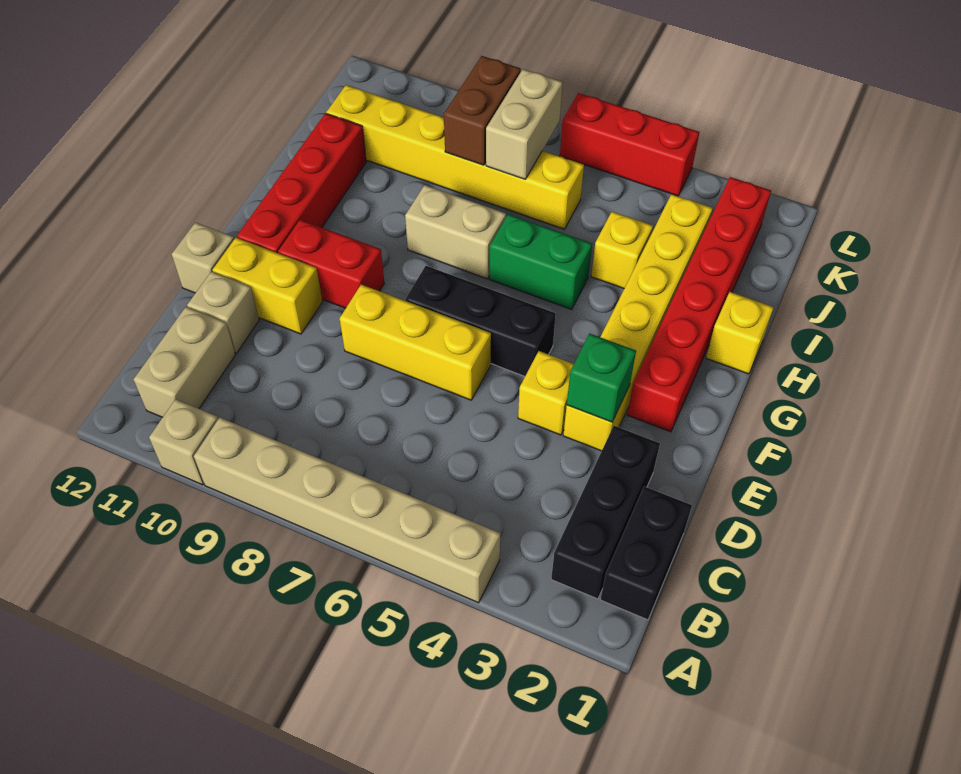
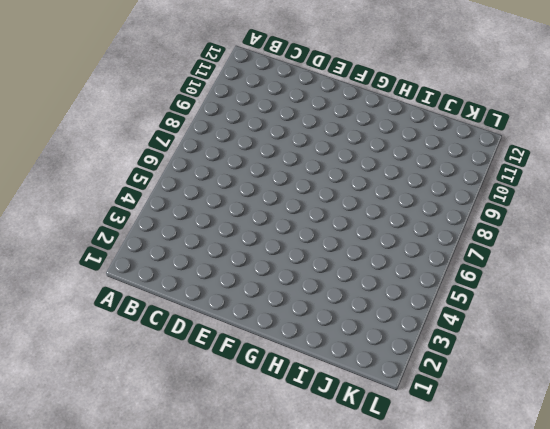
none -> tan 1x6 brick [194,418,500,603]
none -> tan 1x1 brick [149,399,218,485]
none -> black 1x2 brick [601,486,692,620]

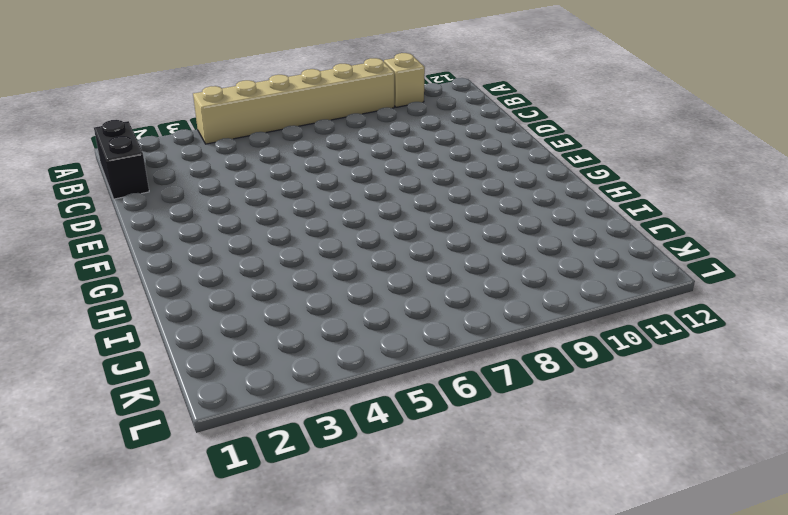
none -> black 1x3 brick [551,426,660,599]
none -> tan 1x2 brick [134,307,235,417]
none -> tan 1x1 brick [187,271,259,353]

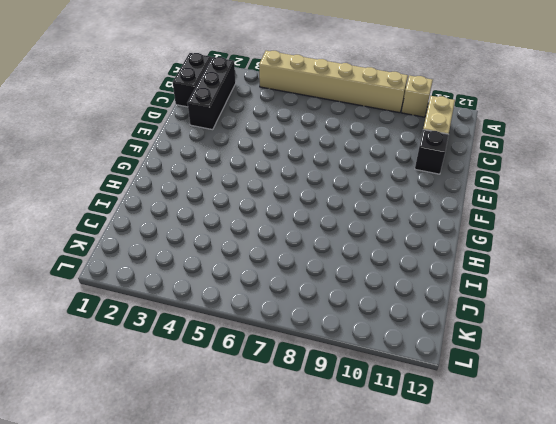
black 1x1 brick [415,130,449,174] -> tan 1x1 brick [187,271,259,353]
none -> yellow 1x6 brick [563,194,713,451]
none -> yellow 1x1 brick [518,351,574,435]
none -> yellow 1x3 brick [340,284,491,400]

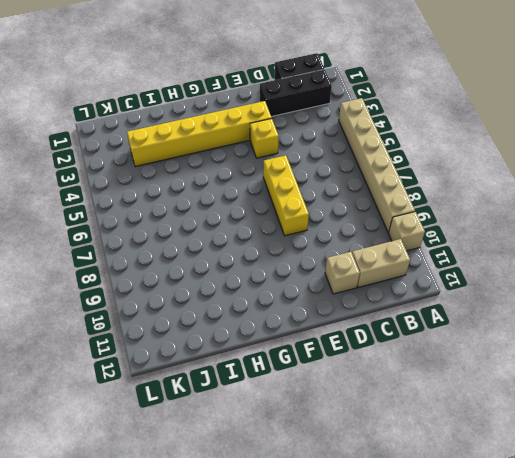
none -> yellow 1x2 brick [213,238,322,334]
none -> tan 1x1 brick [172,222,234,293]
none -> red 1x6 brick [627,177,771,432]

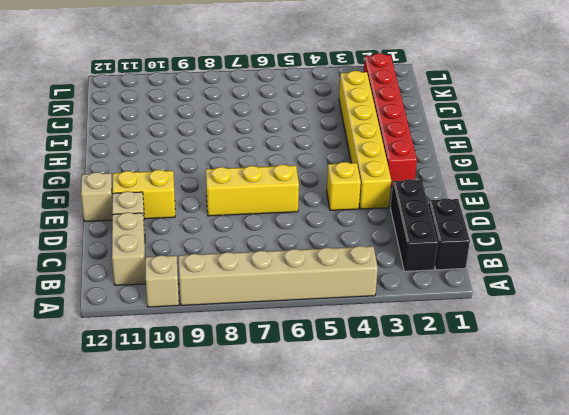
none -> black 1x3 brick [405,266,556,376]
none -> red 1x2 brick [278,220,385,308]
none -> red 1x4 brick [237,113,366,253]

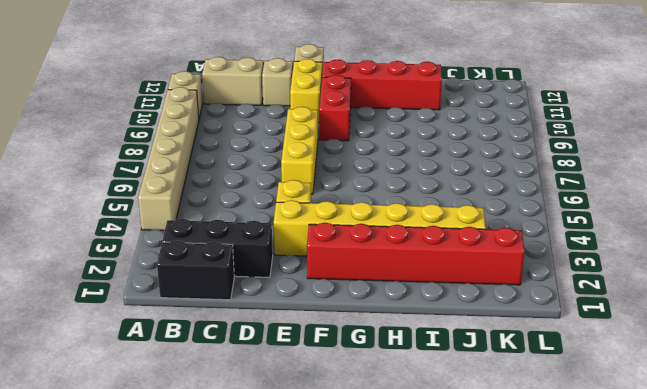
none -> black 1x3 brick [405,266,556,376]
none -> yellow 1x1 brick [706,292,774,374]
none -> green 1x2 brick [489,214,592,310]

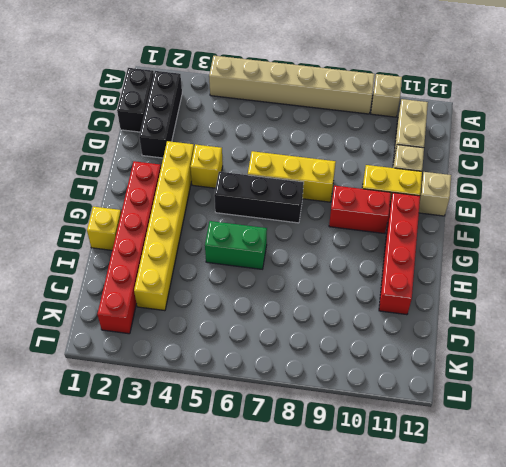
none -> tan 1x2 brick [405,185,506,279]
none -> yellow 1x1 brick [591,212,653,289]
none -> yellow 1x6 brick [326,85,584,229]

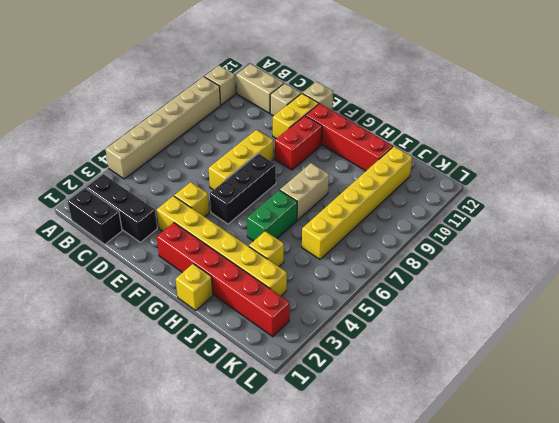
none -> red 1x3 brick [560,93,700,196]
none -> green 1x1 brick [567,333,636,422]
none -> tan 1x2 brick [486,69,563,179]

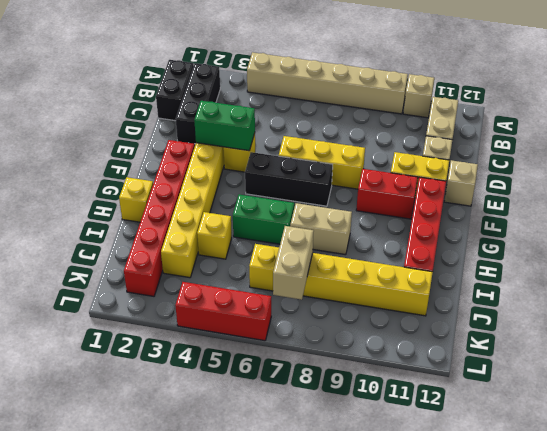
green 1x2 brick [194,101,255,151] -> green 1x1 brick [567,333,636,422]
none -> brown 1x2 brick [444,56,521,165]

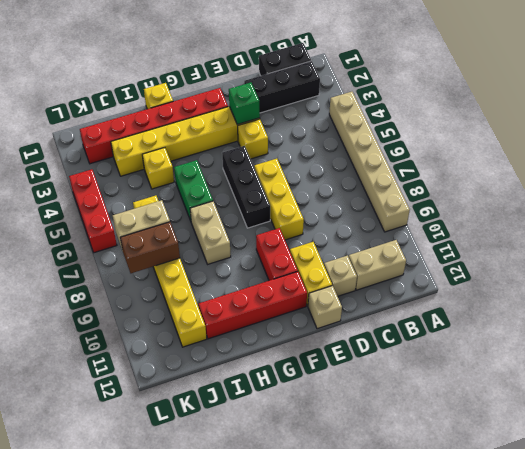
none -> tan 1x1 brick [149,399,218,485]

